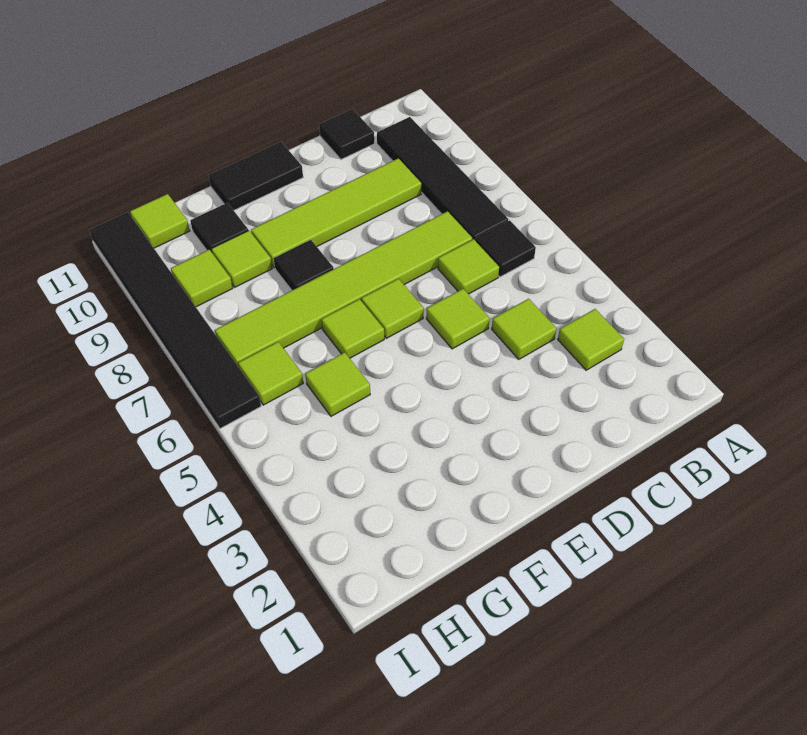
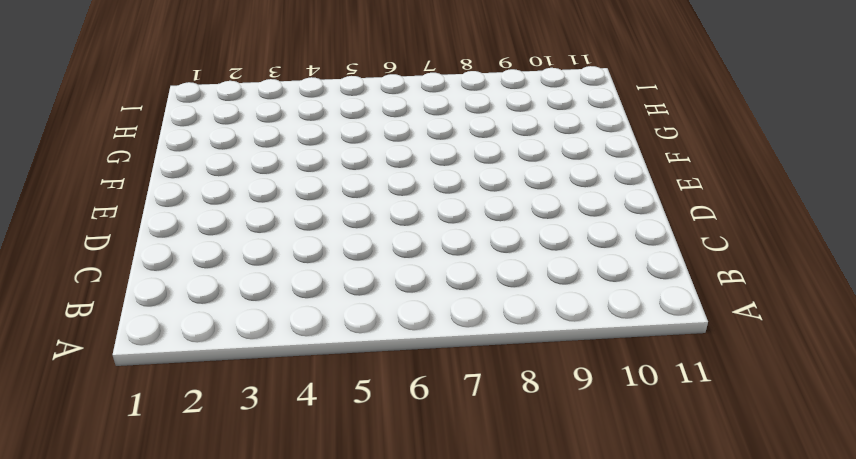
none -> lime 1x1 tile [558,309,624,370]
none -> black 1x1 tile [475,220,536,277]
none -> black 1x4 tile [377,117,508,240]

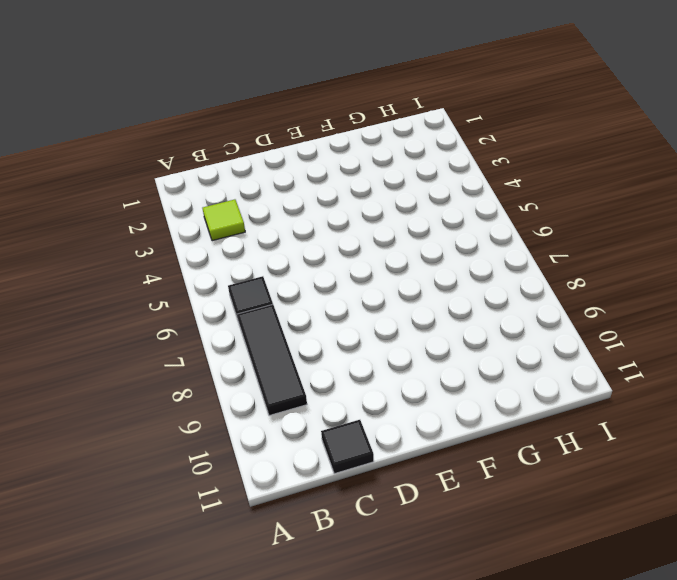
black 1x3 tile [237,304,307,416] -> black 1x4 tile [377,117,508,240]
none -> lime 1x1 tile [492,299,556,359]
none -> lime 1x1 tile [438,239,499,294]
none -> lime 1x6 tile [215,211,472,367]

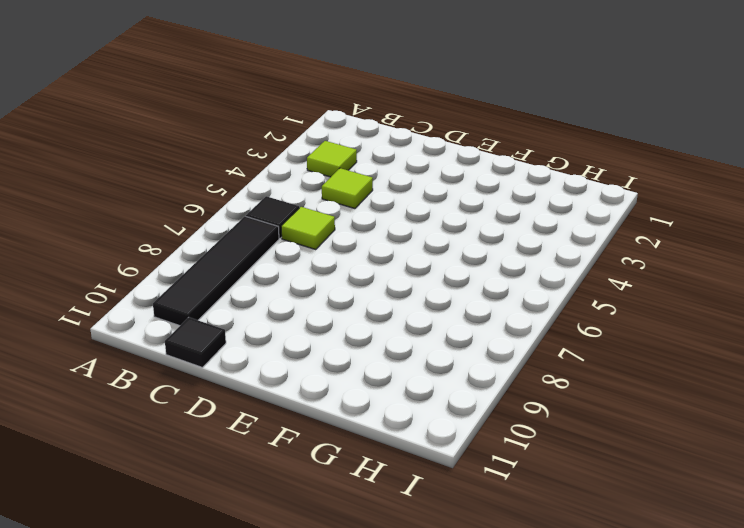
none -> lime 1x6 tile [215,211,472,367]
none -> lime 1x4 tile [251,158,421,268]
none -> lime 1x1 tile [426,289,490,349]

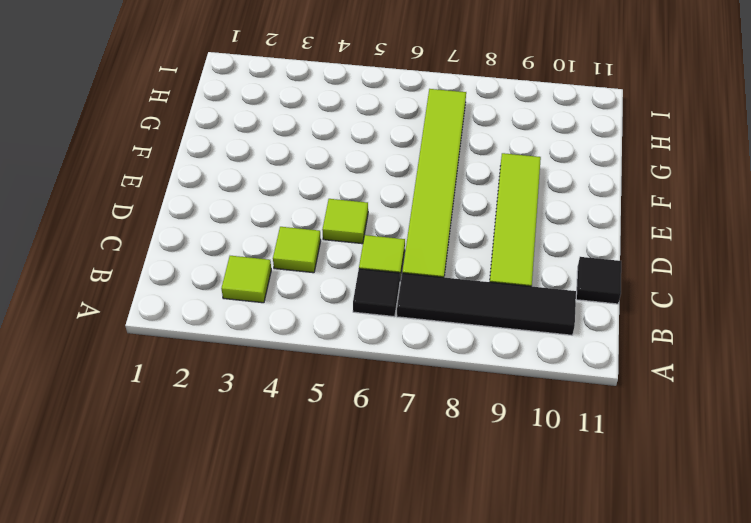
none -> lime 1x1 tile [362,279,424,338]
none -> black 1x2 tile [209,142,303,210]
none -> lime 1x1 tile [322,299,384,358]

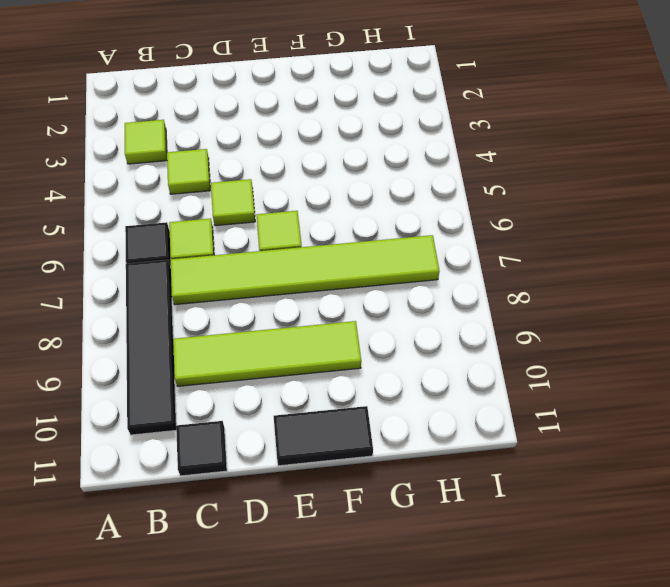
none -> lime 1x1 tile [322,299,384,358]
none -> black 1x1 tile [274,240,334,290]
none -> lime 1x1 tile [305,352,370,416]

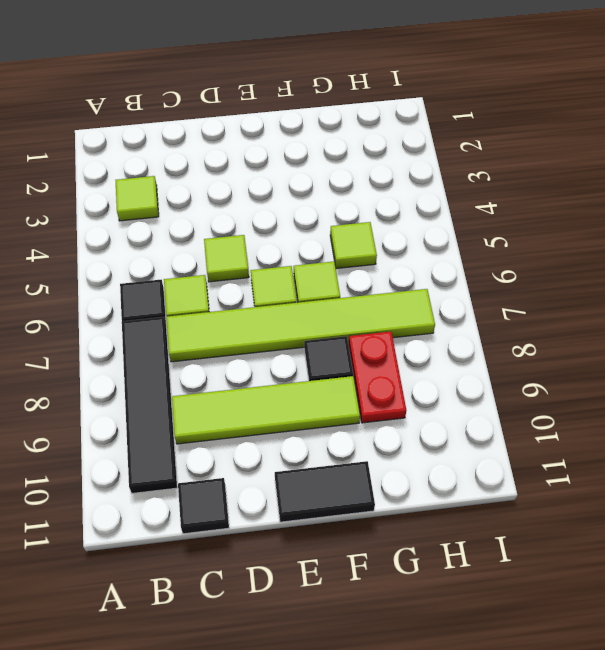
red 1x2 plate [348,332,406,423] -> lime 1x1 tile [212,230,272,287]
none -> lime 1x1 tile [492,299,556,359]
none -> black 1x1 tile [190,203,248,252]
none -> lime 1x1 tile [238,342,303,405]

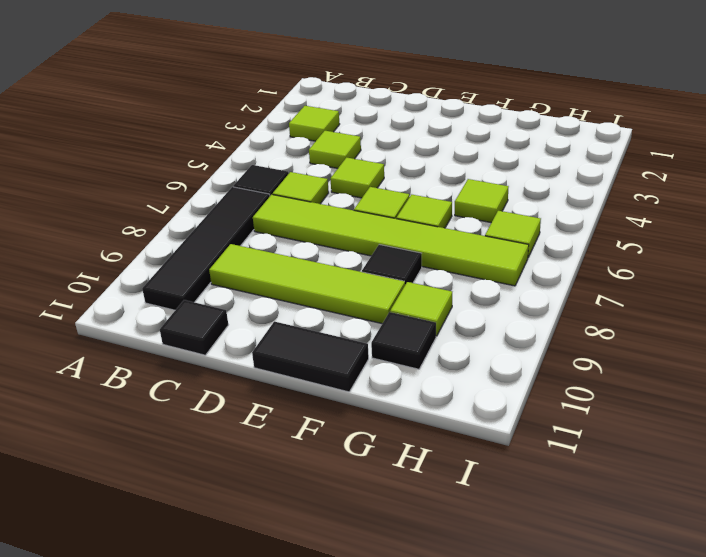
none -> lime 1x1 tile [171,250,233,307]
none -> lime 1x1 tile [130,194,190,248]
none -> black 1x6 tile [90,212,261,428]

